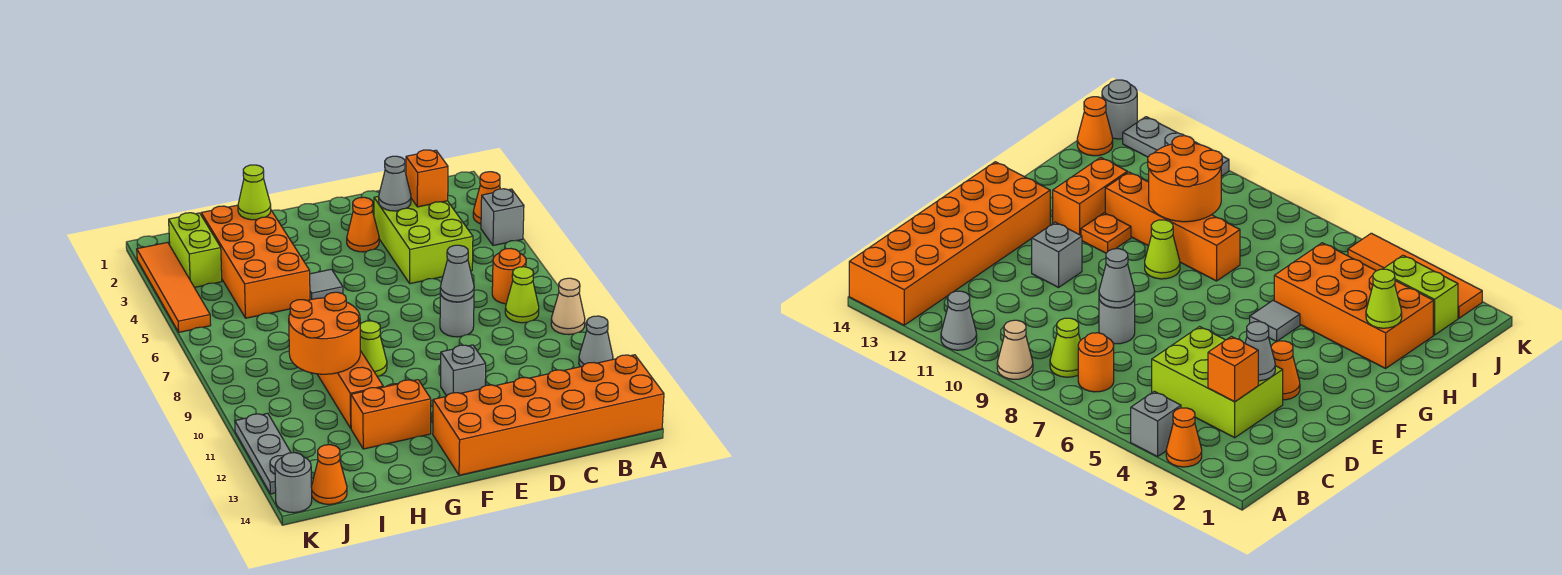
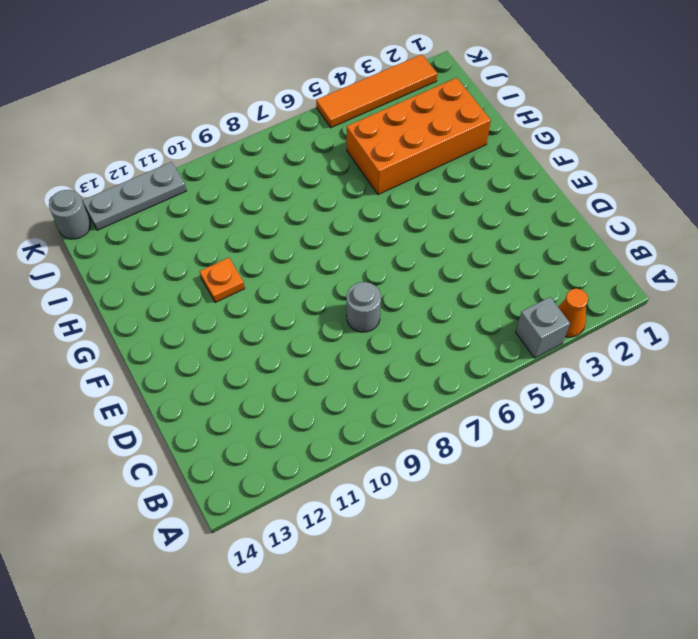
none -> tan 1x1 cone [551,278,585,335]
none -> grey 1x1 cone [579,316,613,367]
none -> orange 2x6 brick [433,355,664,475]

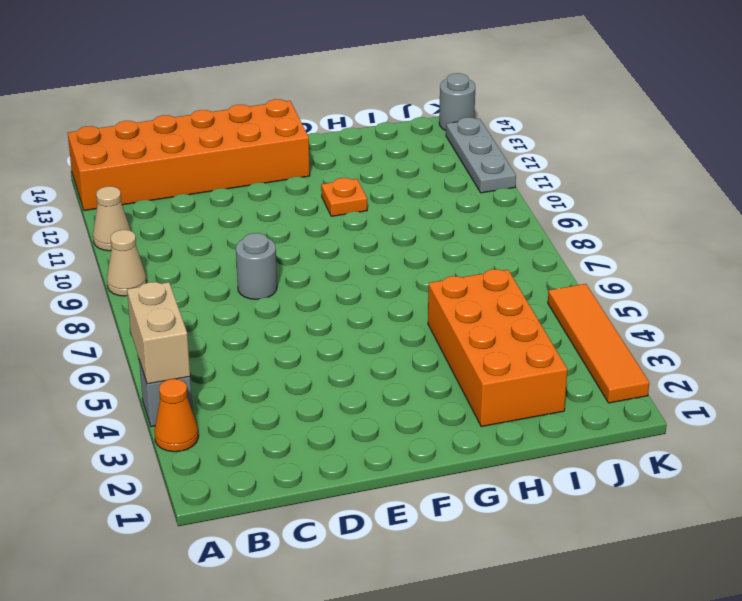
tan 1x2 brick [127,282,190,384] -> none
tan 1x1 cone [93,186,131,251] -> grey 1x1 cone [579,316,613,367]
none -> orange 1x1 round brick [492,249,526,304]
none -> lime 1x1 cone [505,267,539,323]
none -> lime 2x3 brick [374,196,473,284]

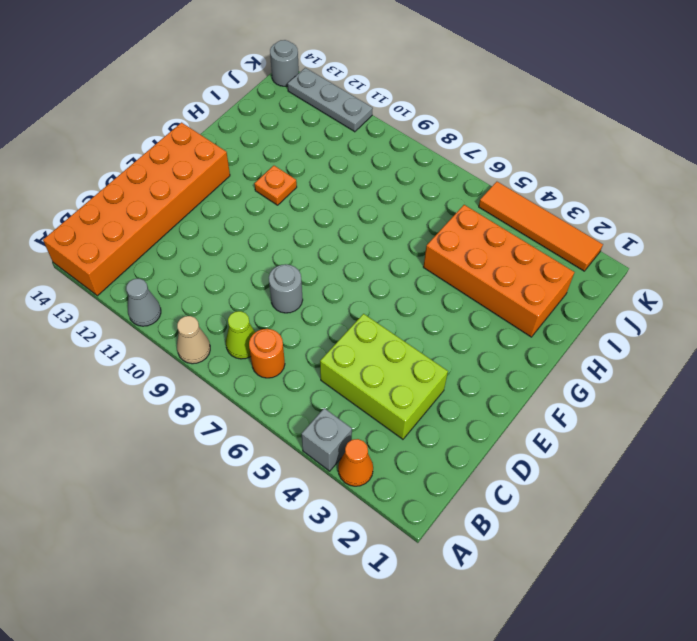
none -> orange 1x1 cone [347,197,379,252]
none -> grey 1x1 brick [441,345,486,396]
none -> grey 1x1 tile [310,269,343,300]

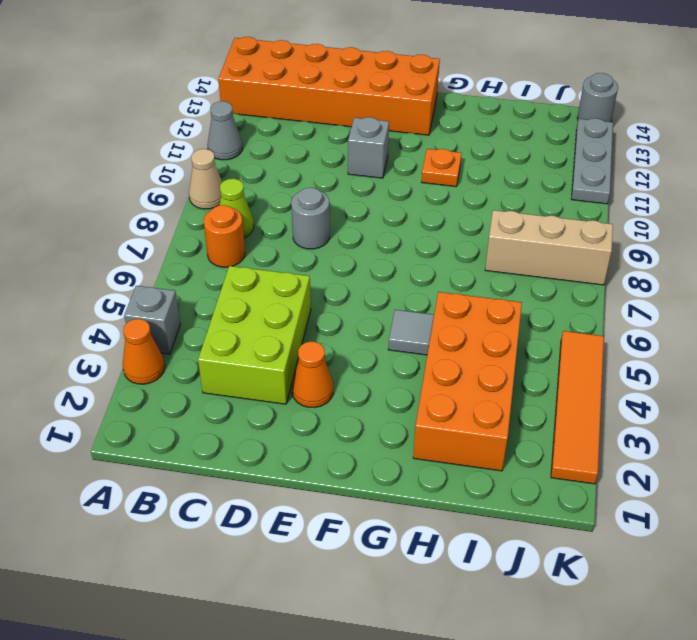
tan 1x3 brick [485,210,613,285] -> none
none -> lime 1x1 cone [360,321,387,376]
none -> orange 1x2 brick [351,380,431,449]
none -> orange 1x4 brick [317,351,383,428]

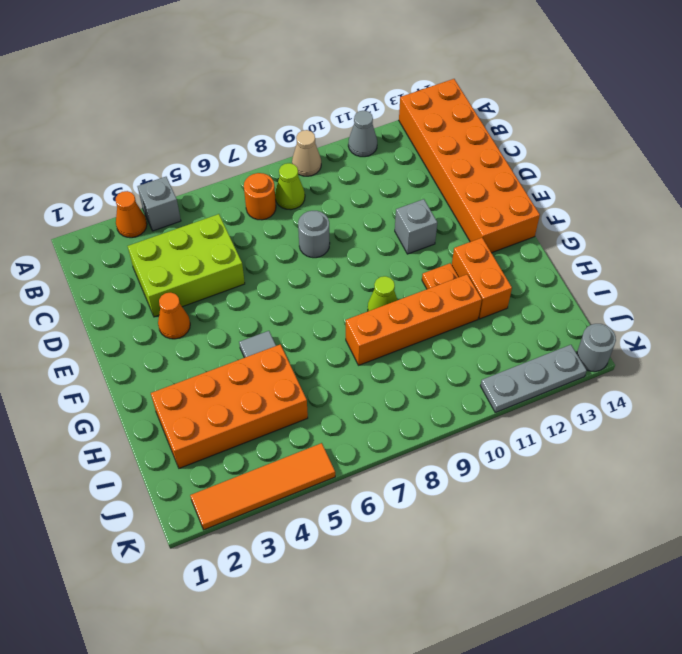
none -> lime 1x2 brick [169,213,222,287]
none -> orange 1x1 cone [311,445,347,504]
none -> orange 1x1 brick [406,150,448,207]

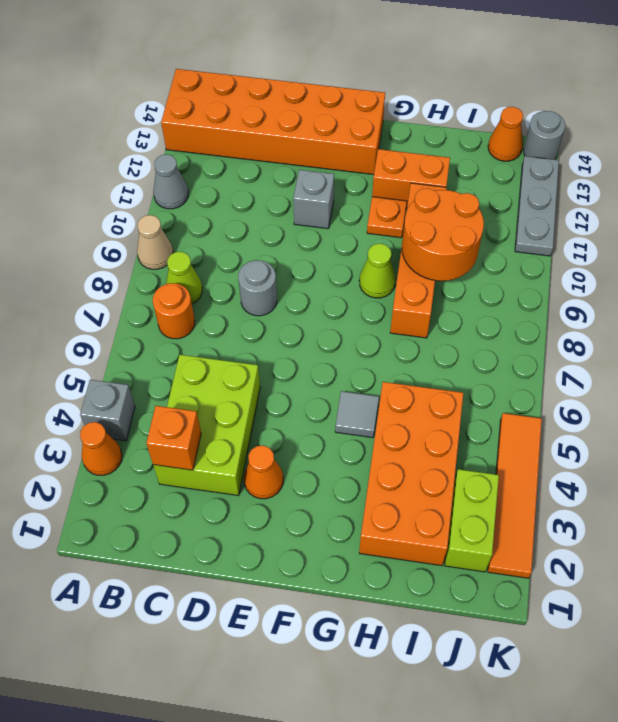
none -> grey 1x1 cone [379,156,411,211]
none -> grey 1x1 cone [440,245,474,302]
none -> lime 1x1 cone [238,165,271,220]

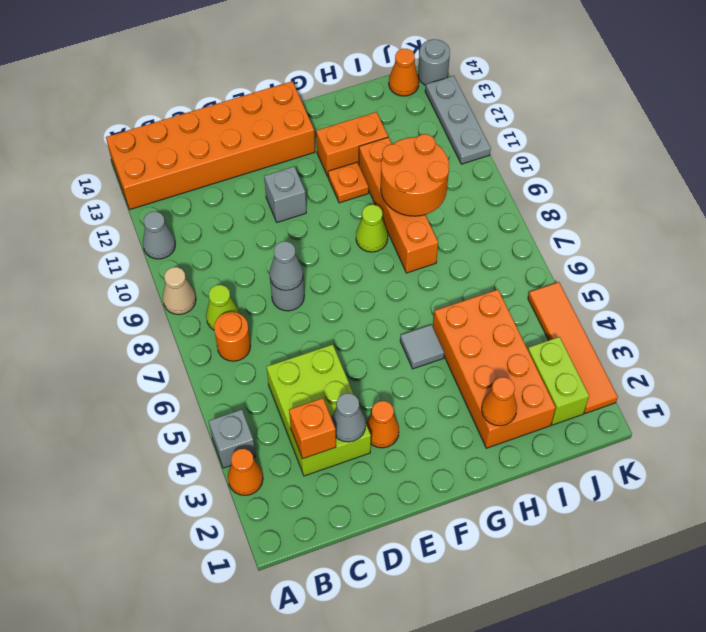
orange 1x1 cone [482,377,517,426] -> lime 1x1 cone [238,165,271,220]

